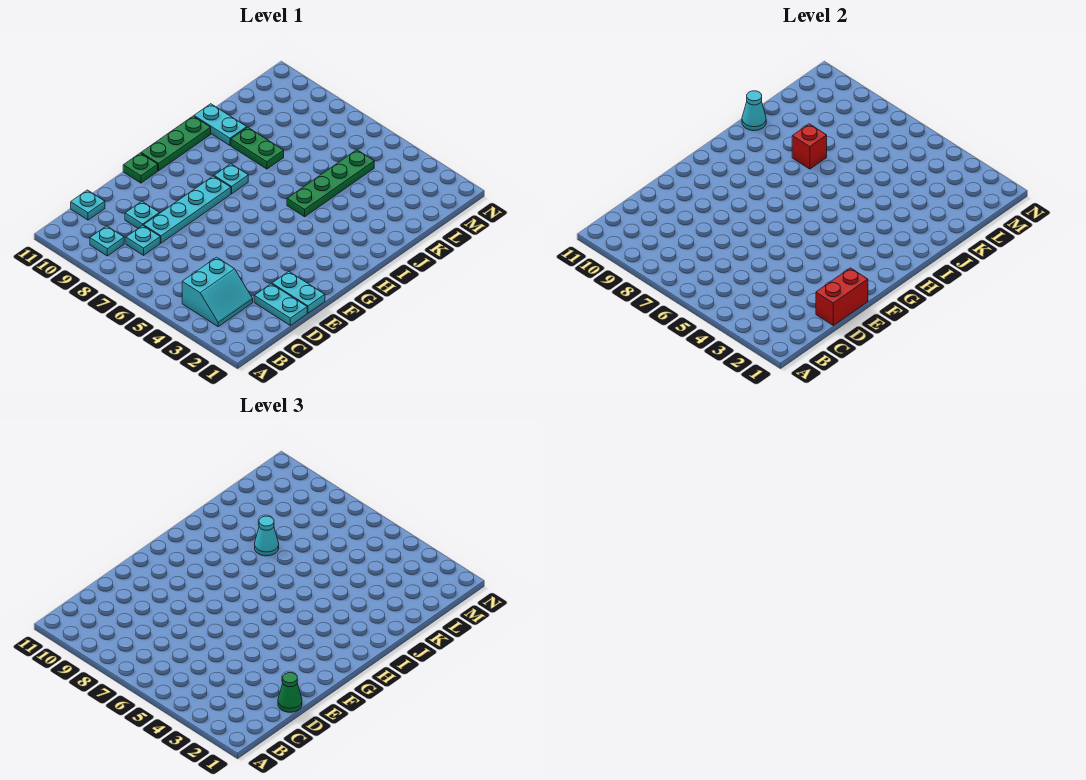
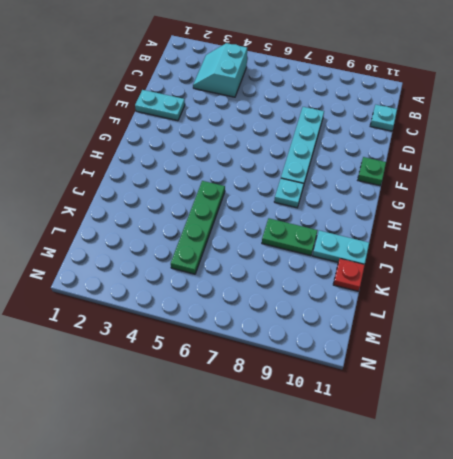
red 1x1 plate [333,259,365,291] -> none
none -> cyan 1x1 plate [90,226,124,256]
none -> cyan 1x1 plate [126,225,160,255]
none -> cyan 1x2 plate [254,284,307,325]

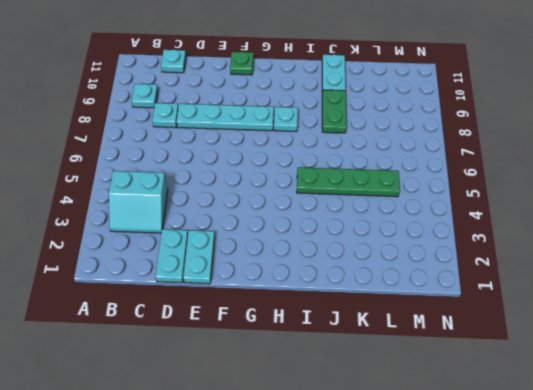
none -> cyan 1x1 plate [125,201,159,228]
none -> green 1x3 plate [141,116,211,171]
none -> red 1x2 brick [816,268,868,325]

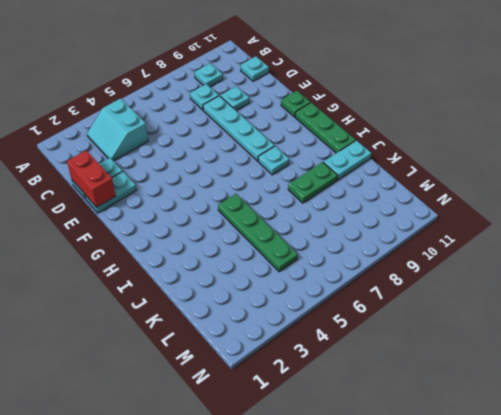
none -> red 1x1 brick [792,124,827,169]
none -> cyan 1x1 cone [742,91,766,131]
none -> green 1x1 cone [278,673,302,712]

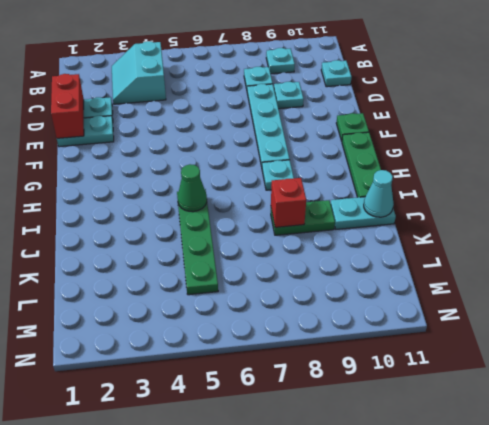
green 1x1 cone [177,164,207,212] -> green 1x1 cone moved to [278,673,302,712]
none -> cyan 1x1 cone [255,516,279,556]

